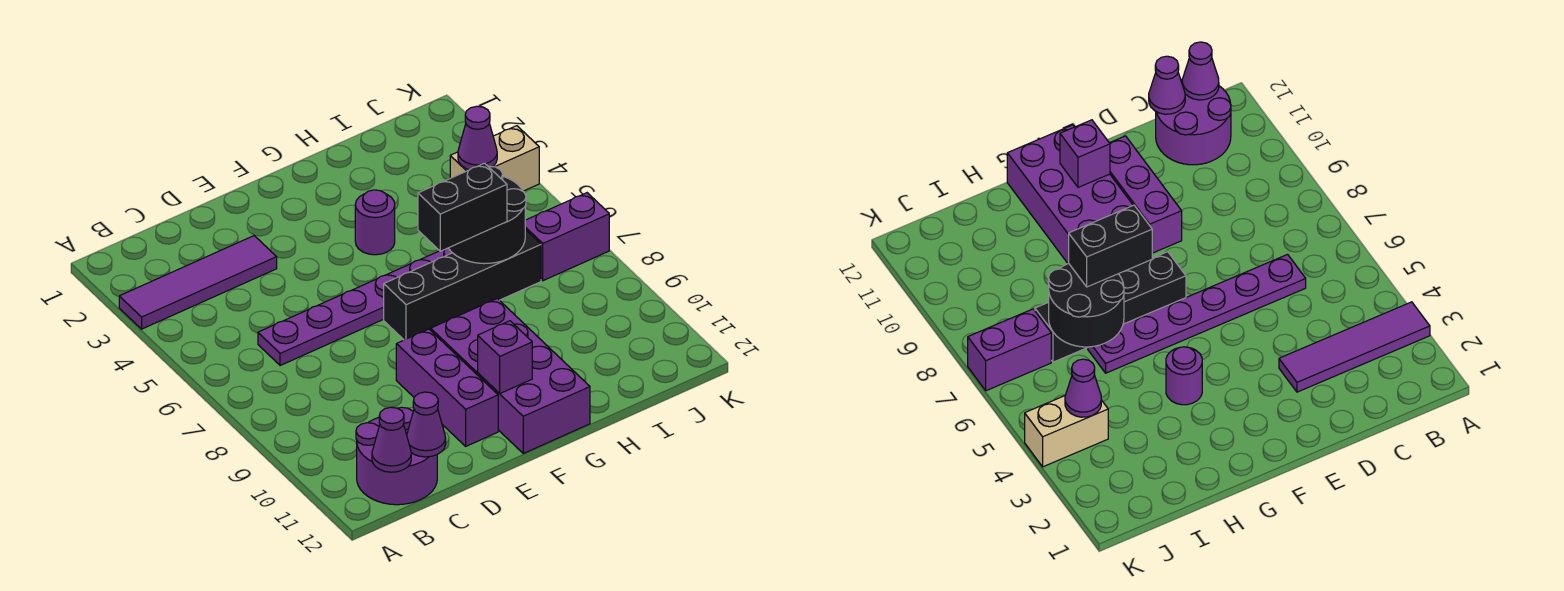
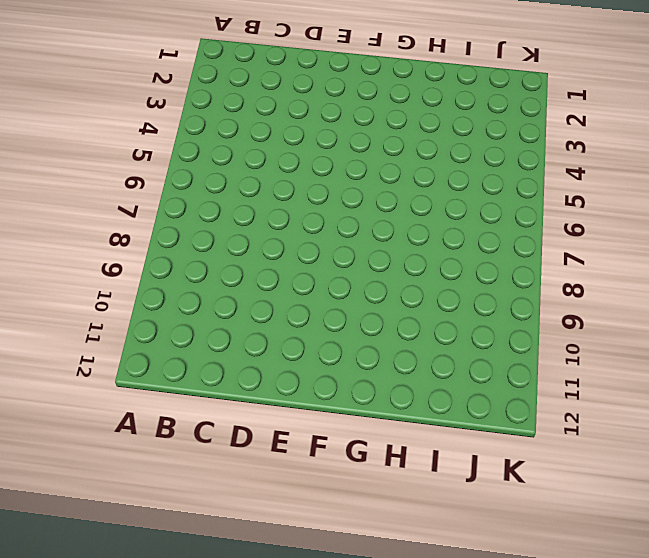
none -> purple 1x4 tile [119,236,277,329]
none -> purple 2x2 round brick [356,407,437,505]
none -> purple 1x6 plate [258,248,452,366]

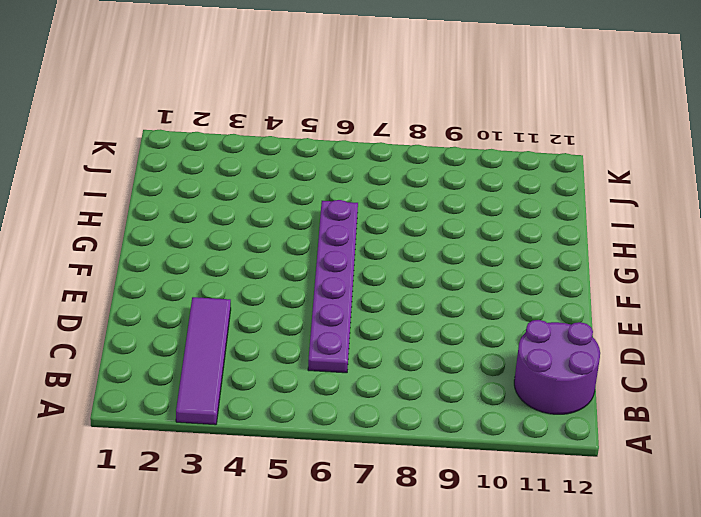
none -> purple 1x3 brick [396,329,498,446]
none -> black 1x4 brick [384,229,541,340]
none -> purple 2x4 brick [431,298,590,453]

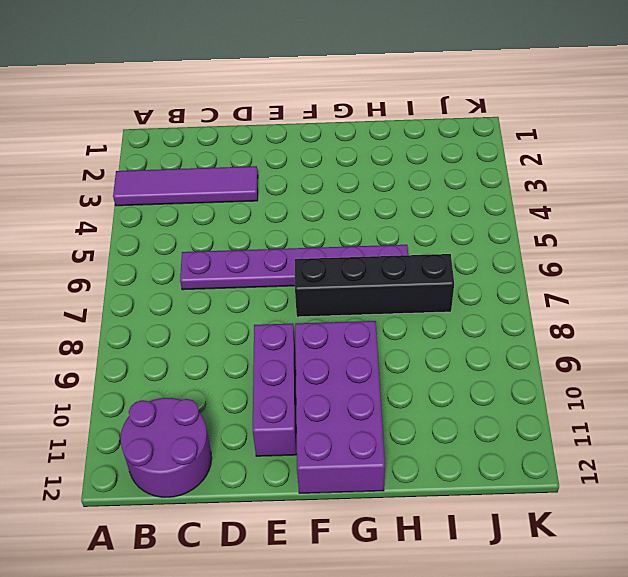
none -> purple 1x1 round brick [355,190,395,255]
none -> tan 1x2 brick [450,126,539,191]
none -> purple 1x2 brick [525,193,609,281]

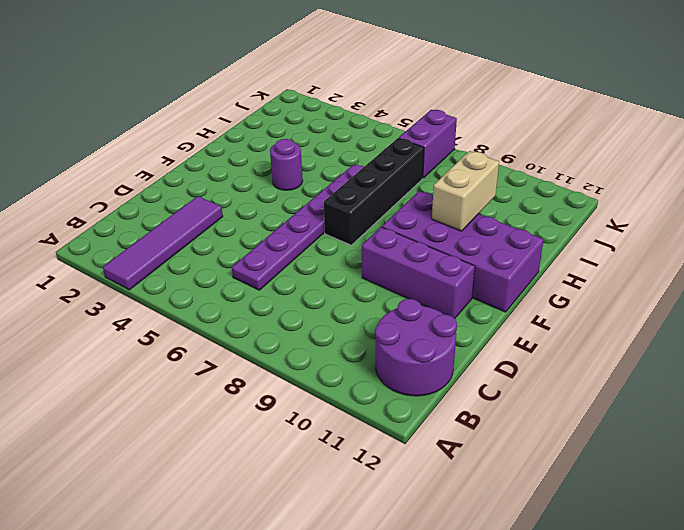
tan 1x2 brick [432,151,499,231] -> tan 1x2 brick moved to [450,126,539,191]
none -> purple 1x1 cone [372,407,411,472]
none -> purple 1x1 cone [407,392,446,457]
none -> purple 1x1 brick [478,321,532,393]

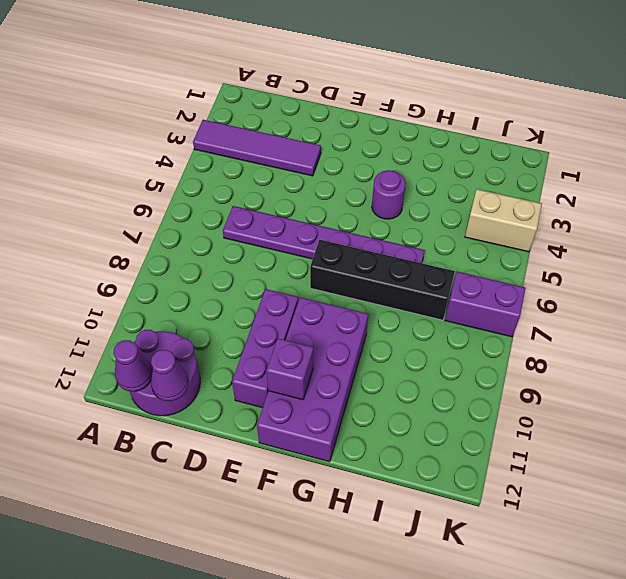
none -> black 2x2 round brick [448,166,526,264]
none -> purple 1x1 cone [458,106,497,170]
none -> black 1x2 brick [418,163,507,251]

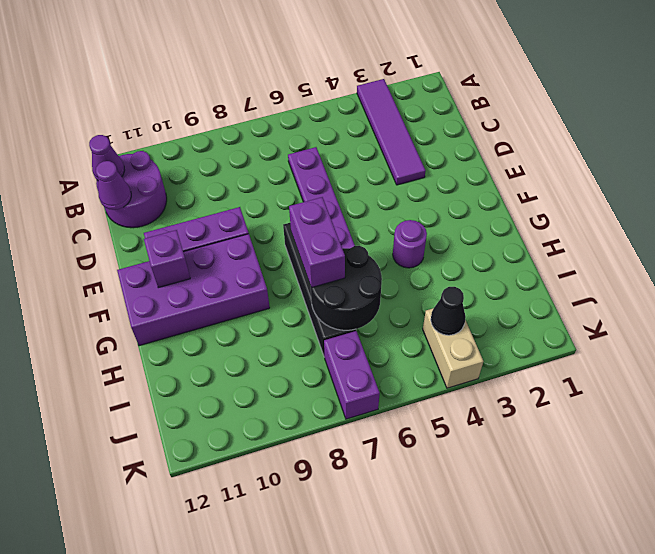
purple 1x2 brick [289,197,345,287] -> black 1x2 brick [418,163,507,251]
black 1x1 cone [431,287,466,335] -> purple 1x1 cone [458,106,497,170]

